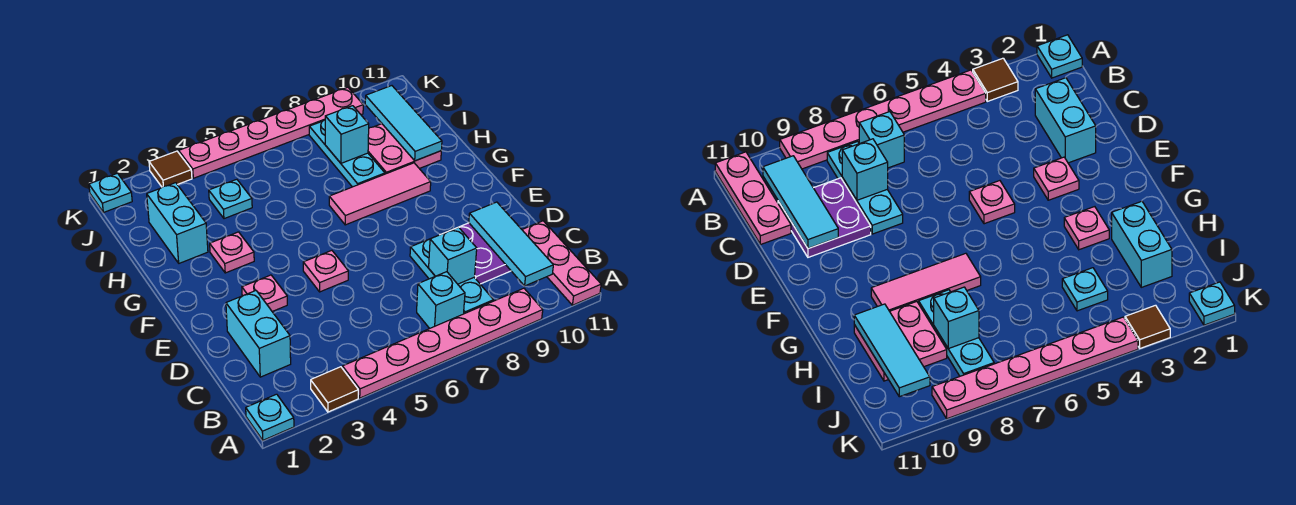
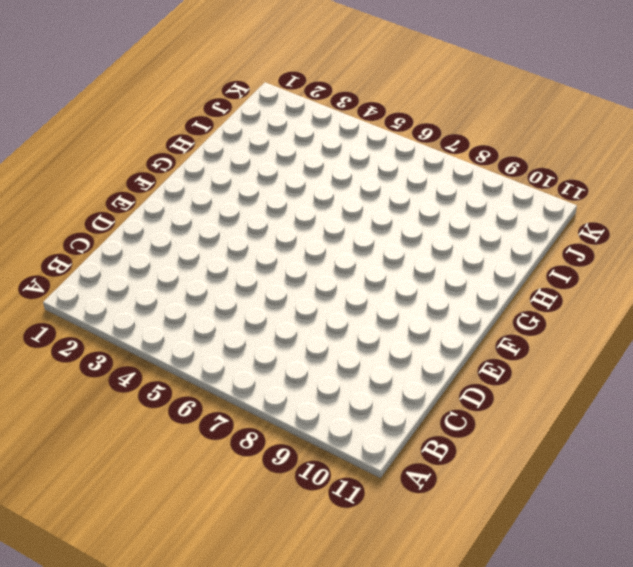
none -> cyan 1x1 plate [246,394,294,440]
none -> brown 1x1 tile [311,367,358,412]
none -> pink 1x6 plate [342,288,543,398]

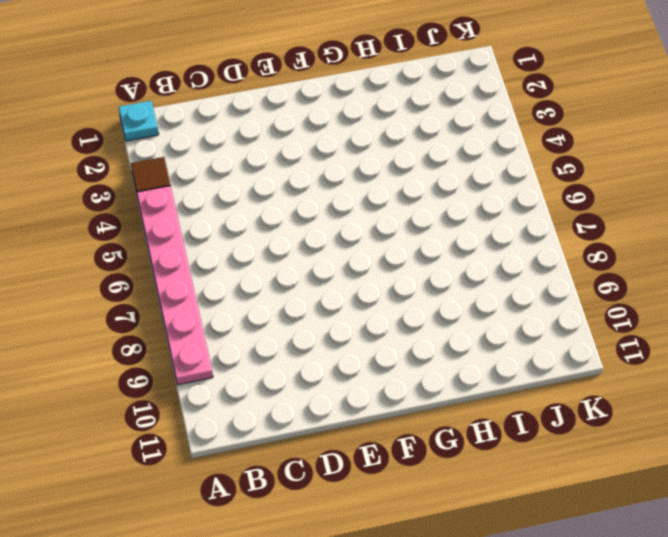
none -> pink 1x3 plate [522,221,601,305]
none -> cyan 1x1 brick [417,272,465,328]
none -> cyan 1x3 plate [410,239,493,314]

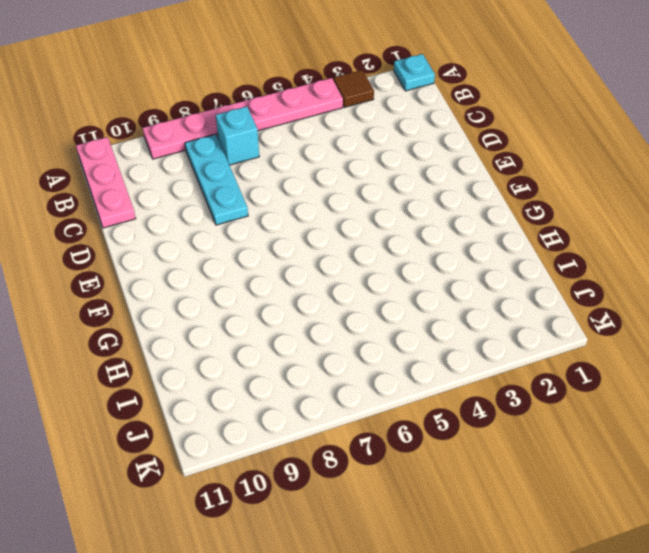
none -> cyan 1x2 brick [226,290,291,377]
none -> purple 2x2 plate [459,223,511,284]
none -> pink 1x1 plate [242,275,287,311]

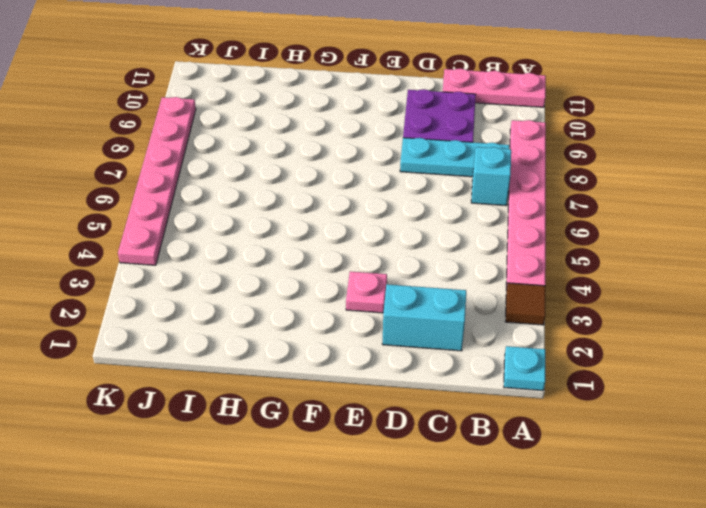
none -> pink 1x1 plate [303,250,348,292]
none -> pink 1x1 plate [210,232,254,273]
none -> pink 1x3 tile [329,163,431,225]

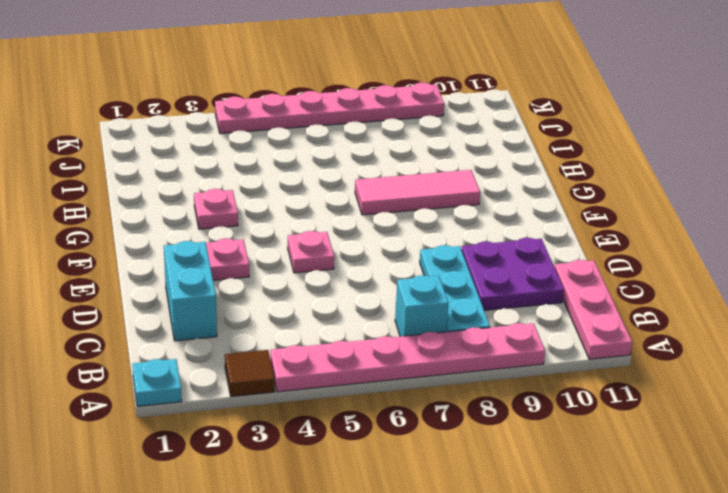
none -> cyan 1x2 brick [147,183,208,263]
none -> cyan 1x3 plate [309,120,385,187]
none -> pink 2x2 plate [368,124,441,174]

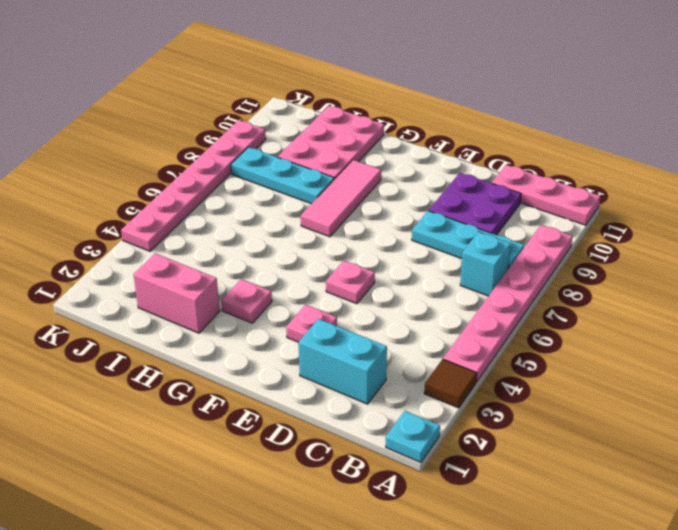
pink 1x2 brick [134,253,220,333] -> cyan 1x2 brick [147,183,208,263]
pink 2x3 plate [278,106,384,179] -> pink 2x2 plate [368,124,441,174]
none -> cyan 1x1 plate [209,179,252,219]
none -> cyan 1x1 plate [89,173,132,212]
none -> brown 1x1 tile [149,151,192,187]

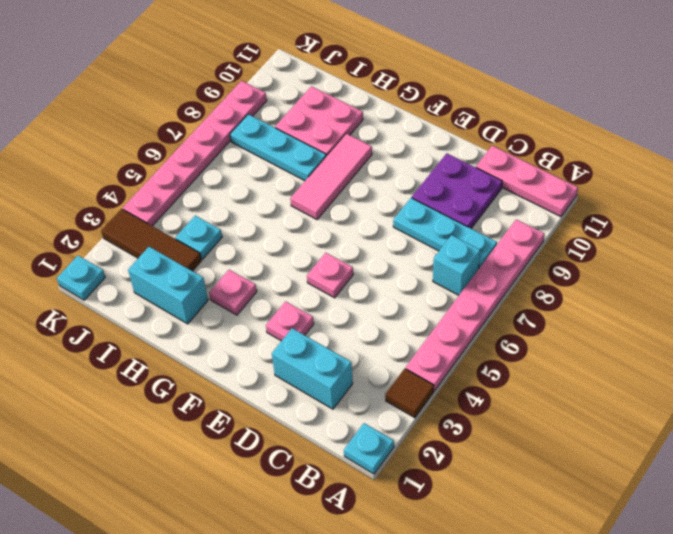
brown 1x3 tile [101,209,202,271] -> brown 1x1 tile [149,151,192,187]
none -> cyan 1x3 tile [469,202,553,286]
none -> cyan 1x1 brick [429,227,477,284]
none -> cyan 1x3 tile [365,86,442,161]

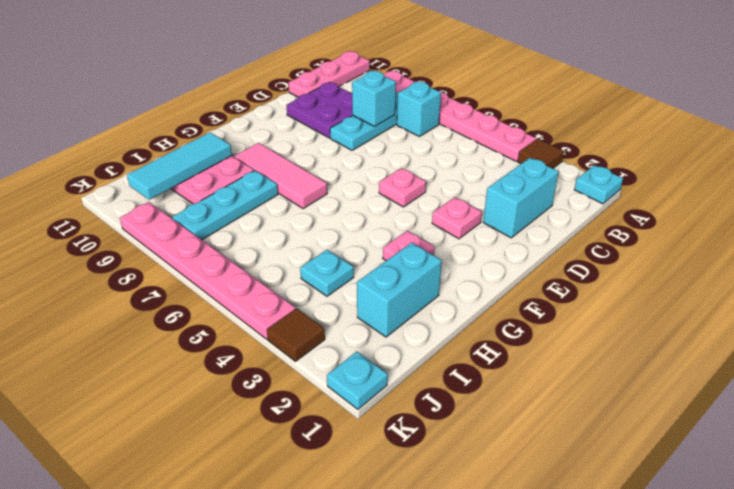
none -> cyan 1x3 tile [469,202,553,286]
none -> cyan 1x1 brick [325,106,369,163]

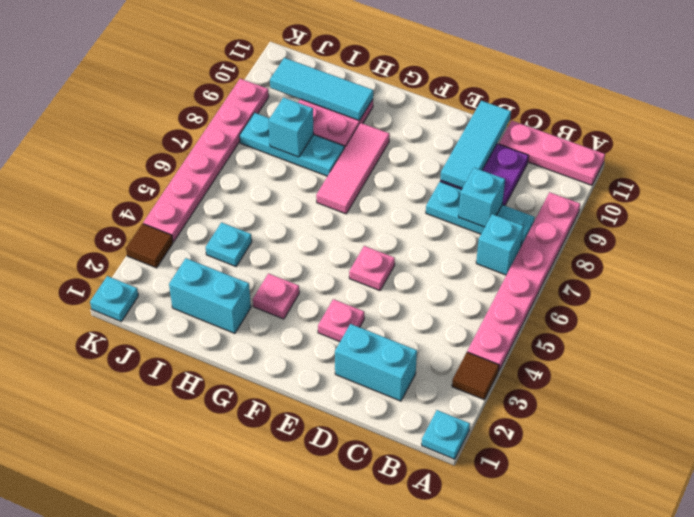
cyan 1x3 tile [440,101,511,188] -> cyan 1x3 tile turned to [469,202,553,286]

